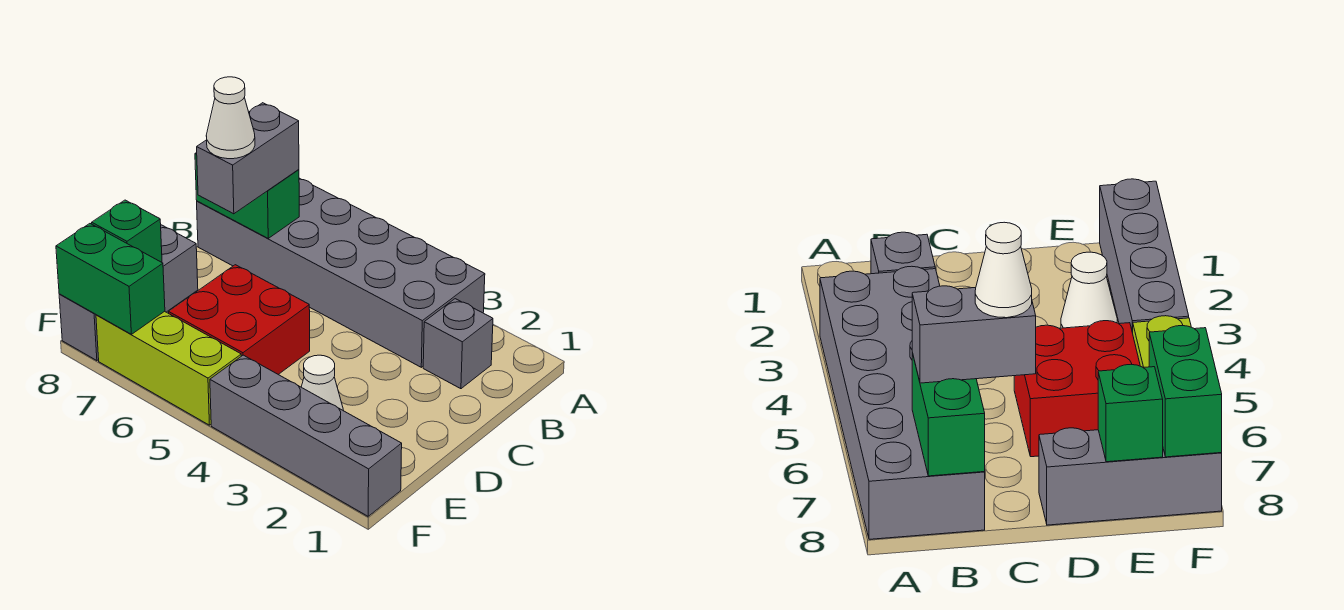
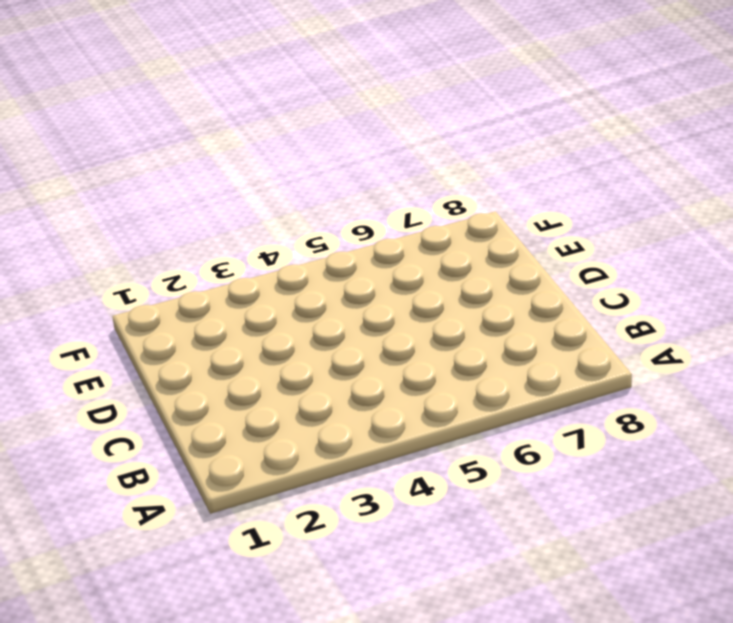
none -> grey 2x6 brick [197,178,485,367]
none -> grey 1x1 brick [423,299,493,389]
none -> red 2x2 brick [169,265,310,375]

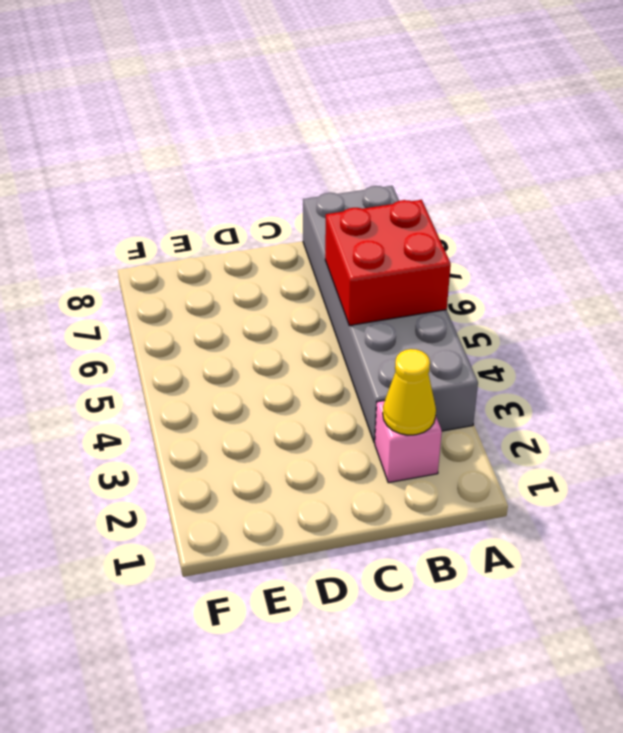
red 2x2 brick [325,200,451,326] -> red 2x2 brick moved to [169,265,310,375]
pink 1x1 brick [375,400,442,483] -> grey 1x1 brick [423,299,493,389]
yellow 1x1 cone [383,349,436,435] -> none
none -> grey 1x3 brick [59,225,198,361]
none -> white 1x1 cone [302,355,344,411]
none -> grey 1x4 brick [210,355,402,516]

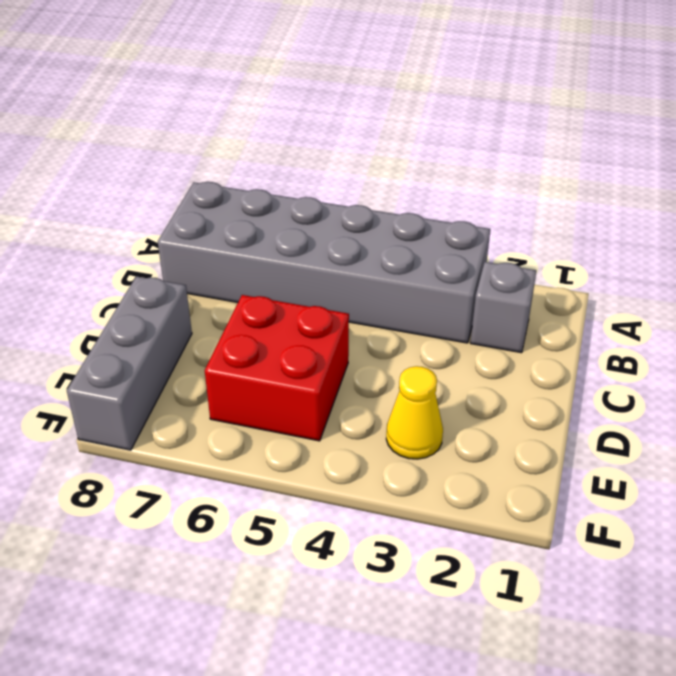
yellow 1x1 cone [386,366,443,459] -> white 1x1 cone [302,355,344,411]
none -> grey 1x4 brick [210,355,402,516]
none -> lime 1x3 brick [96,311,241,425]
none -> green 1x2 brick [195,153,299,238]

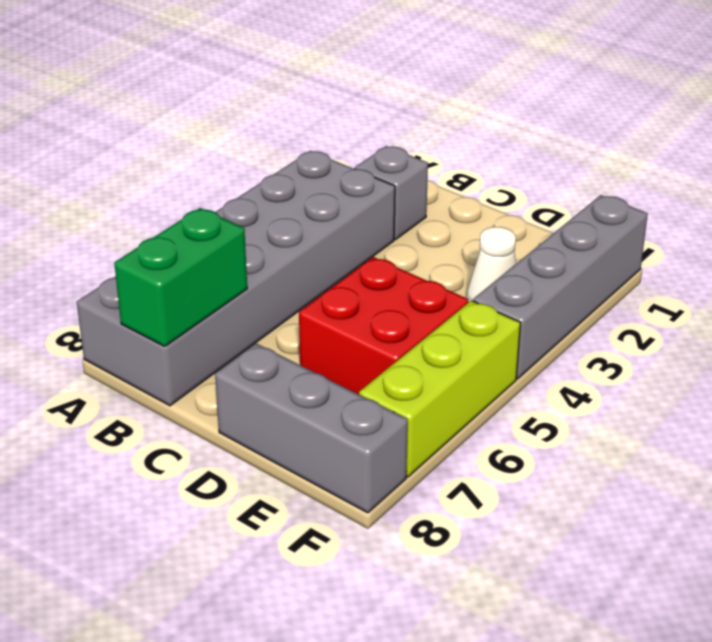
none -> green 1x1 brick [92,200,162,262]
none -> green 1x2 brick [56,224,165,334]
none -> grey 1x2 brick [197,103,299,214]

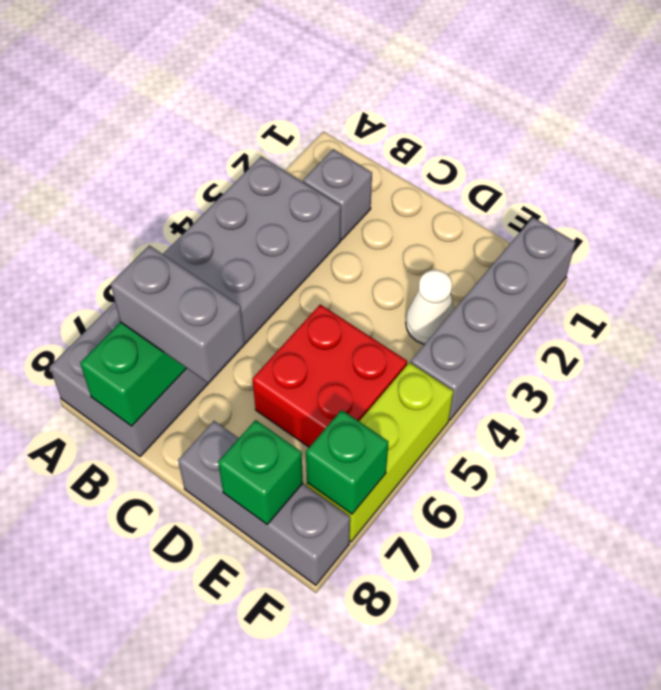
green 1x1 brick [306,410,389,514] -> green 1x2 brick [56,224,165,334]
none -> white 1x1 cone [206,77,255,159]

